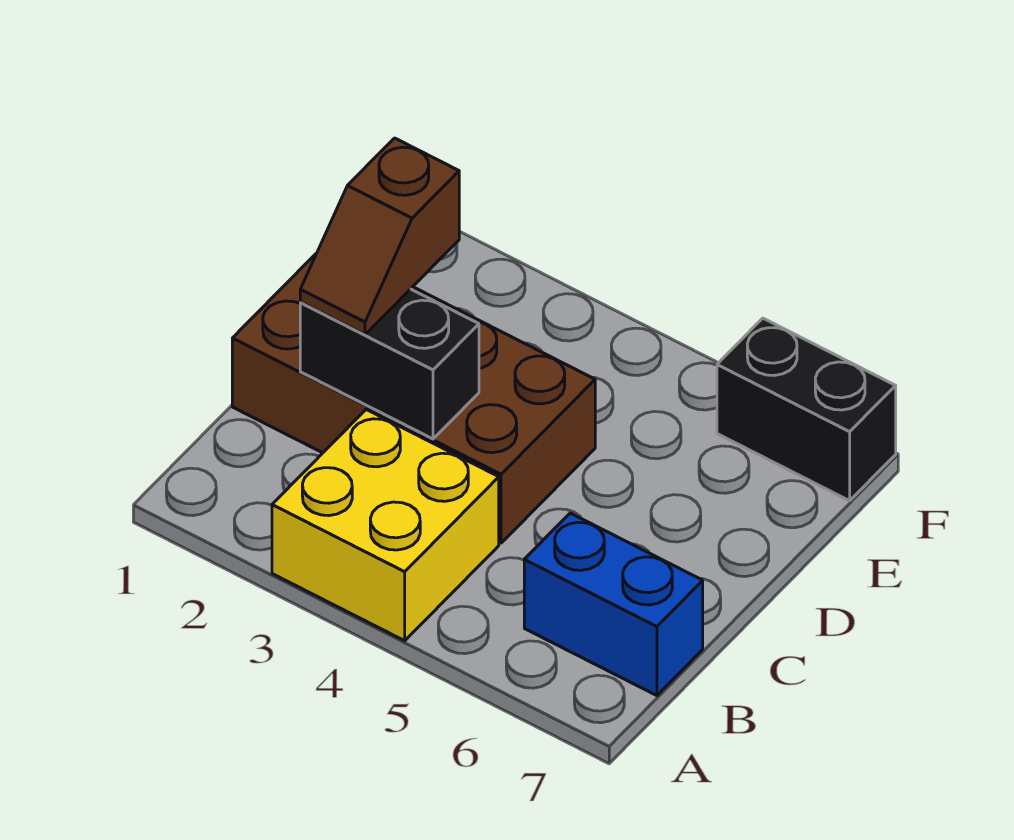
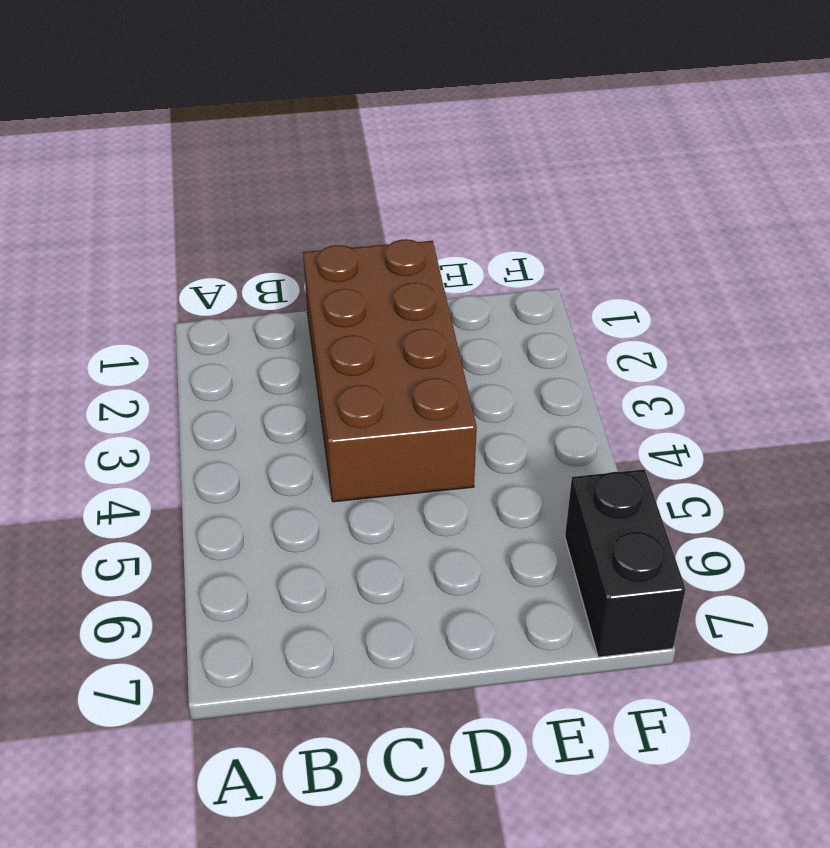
none -> yellow 2x2 brick [272,410,499,641]
none -> blue 1x2 brick [524,513,703,696]

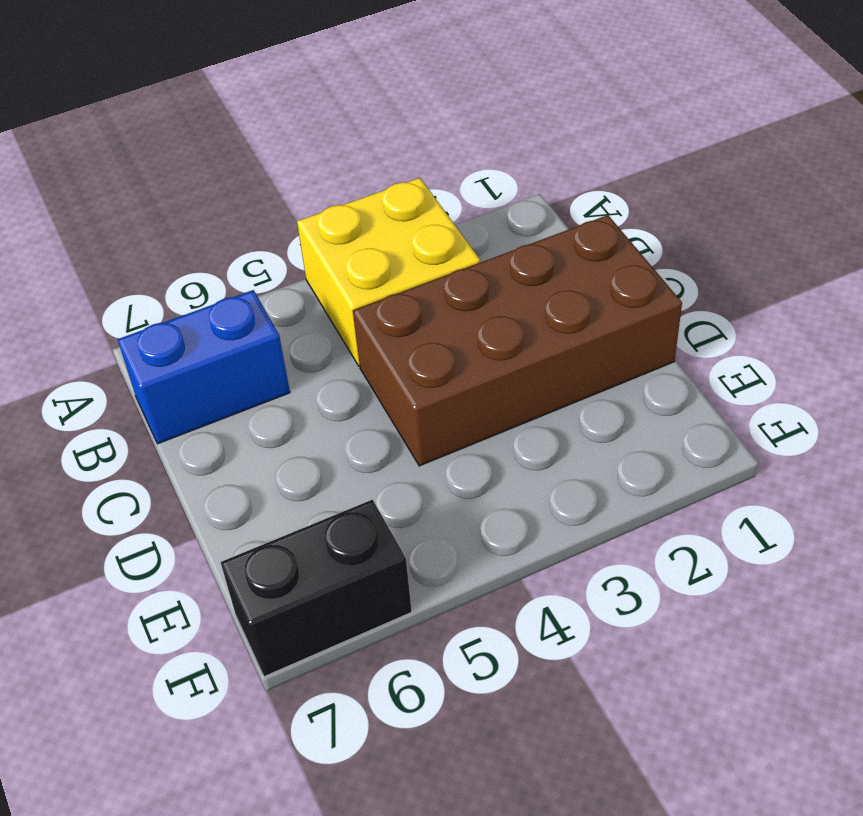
none -> black 1x2 brick [300,289,479,439]
none -> brown 1x2 slope [300,138,459,335]

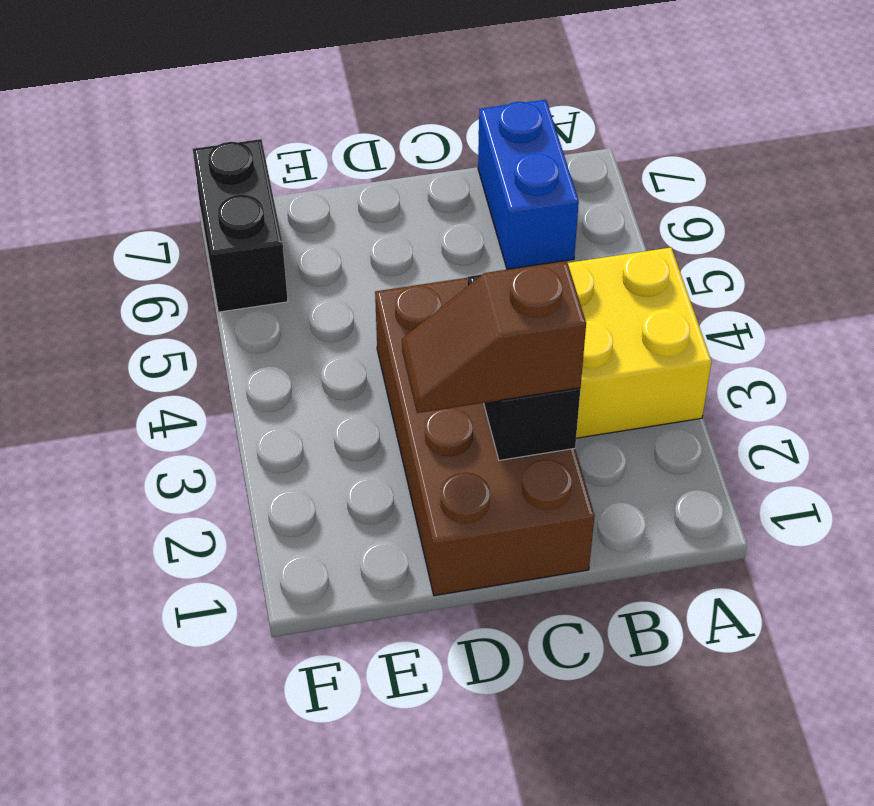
brown 1x2 slope [402,261,586,413] -> brown 1x2 slope turned to [300,138,459,335]

